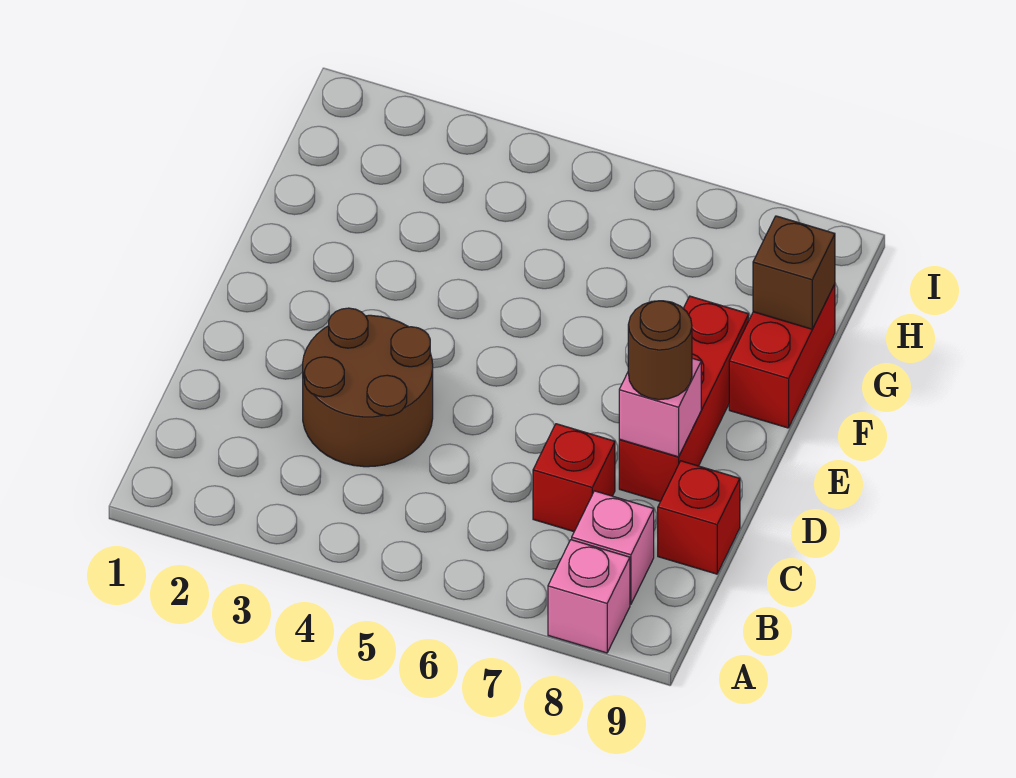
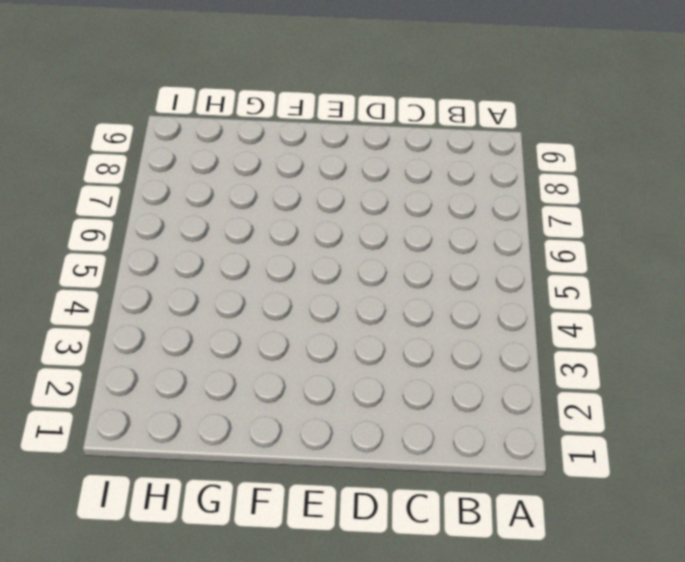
none -> pink 1x1 brick [548,540,630,653]
none -> pink 1x1 brick [572,491,654,604]

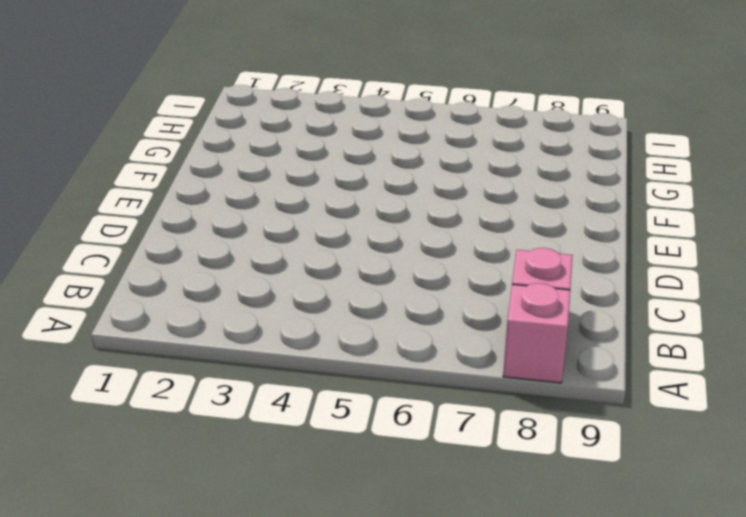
none -> brown 2x2 round brick [303,308,433,467]
none -> red 1x1 brick [533,424,615,532]

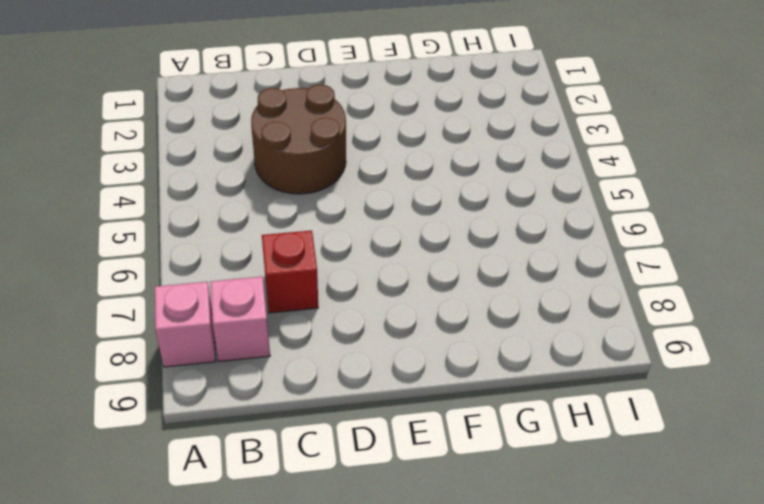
none -> red 1x1 brick [658,461,740,574]
none -> red 1x3 brick [619,296,749,502]

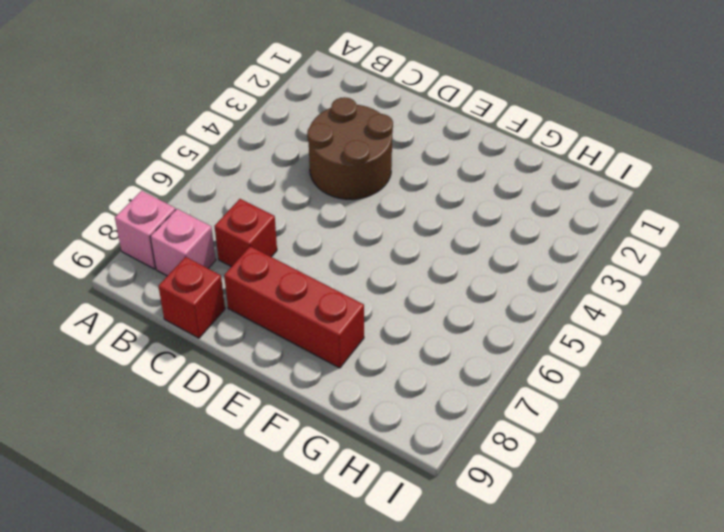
none -> red 1x2 brick [729,284,835,428]
none -> pink 1x1 brick [619,358,701,457]

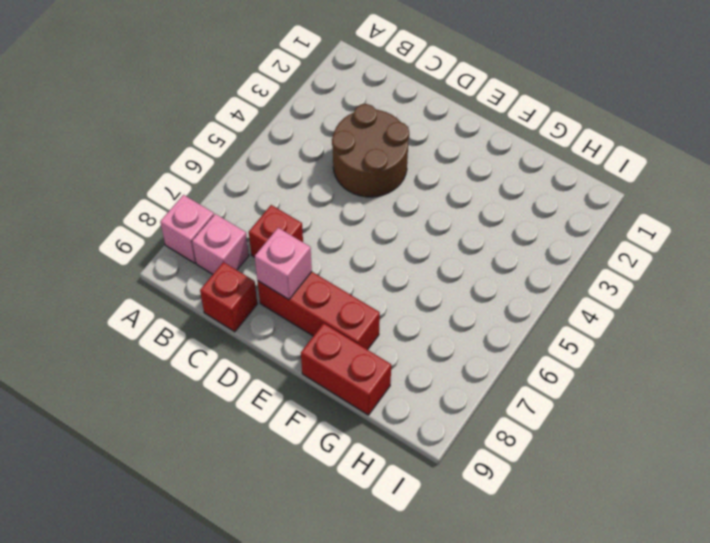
none -> brown 1x1 brick [753,216,835,329]
none -> brown 1x1 round brick [628,301,692,400]

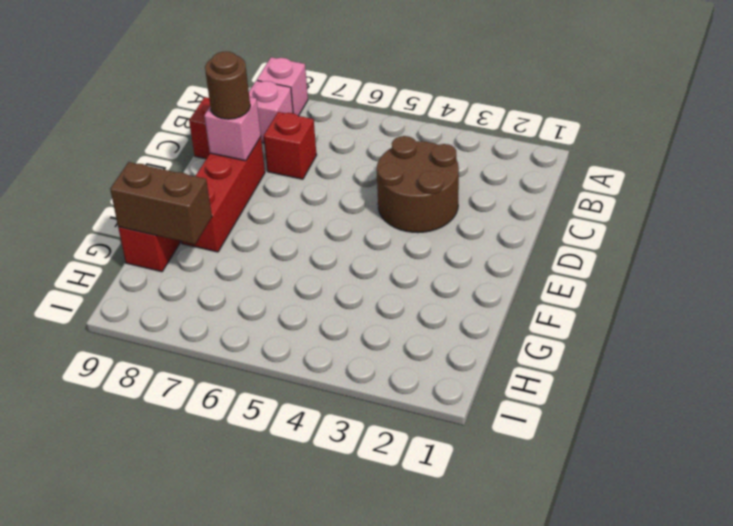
brown 1x2 brick [110,162,212,244] -> brown 1x1 brick [753,216,835,329]

